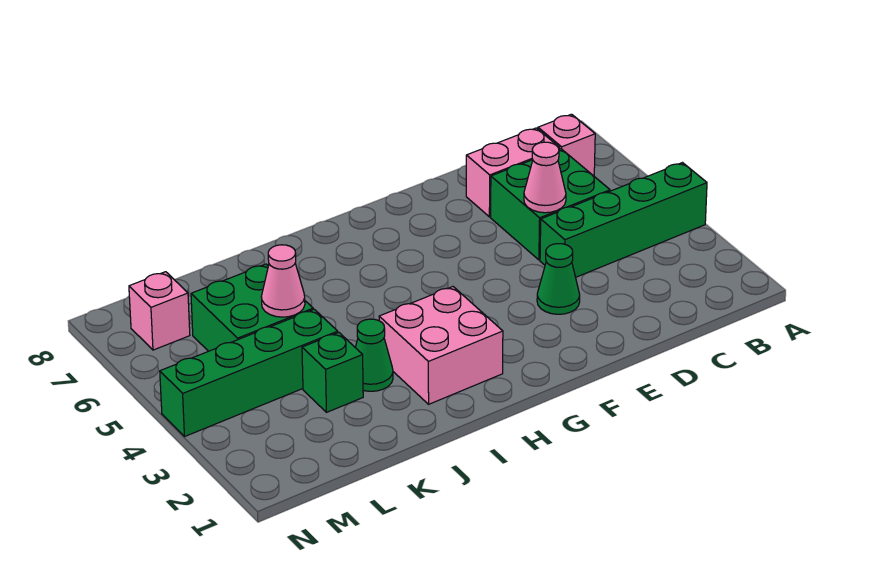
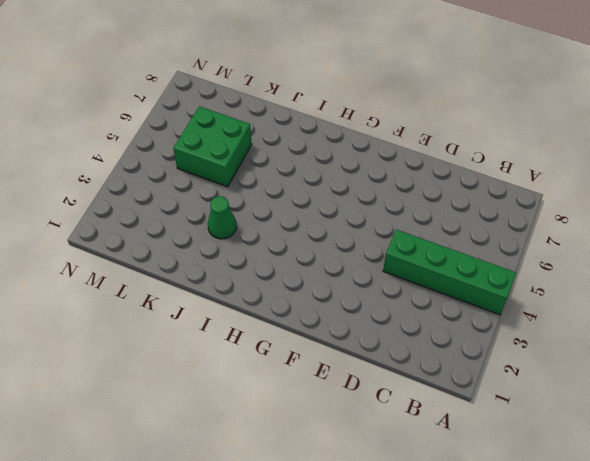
none -> pink 1x1 brick [538,114,595,176]
none -> green 2x2 brick [491,149,610,260]
none -> pink 1x2 brick [466,128,560,217]

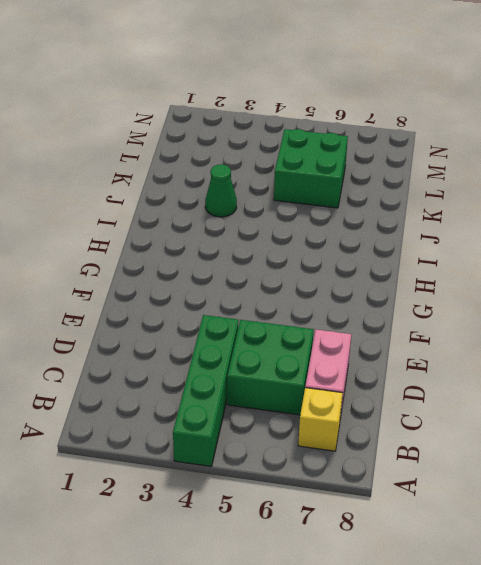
yellow 1x1 brick [298,388,343,451] -> pink 1x1 brick [538,114,595,176]
none -> green 1x1 cone [537,244,580,314]
none -> pink 2x2 brick [379,287,503,404]
none -> green 1x1 brick [302,332,363,412]

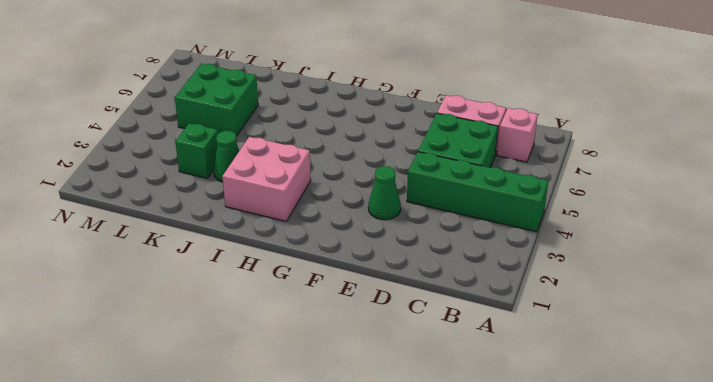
none -> green 1x4 brick [160,309,338,436]
none -> pink 1x1 brick [129,272,190,350]
none -> pink 1x1 cone [524,142,566,213]

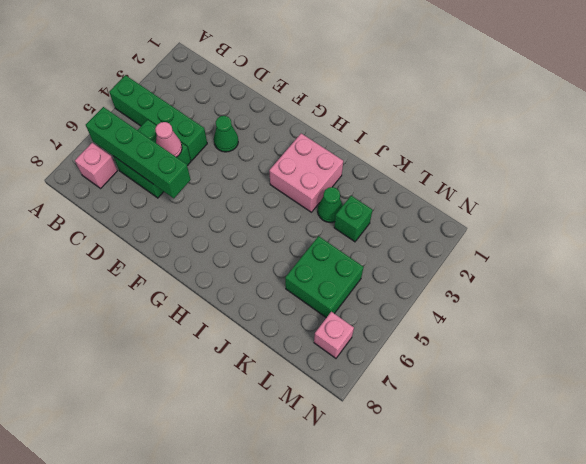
green 1x4 brick [86,107,191,198] -> green 1x4 brick moved to [160,309,338,436]
none -> pink 1x2 brick [466,128,560,217]
none -> pink 1x1 cone [261,245,305,317]

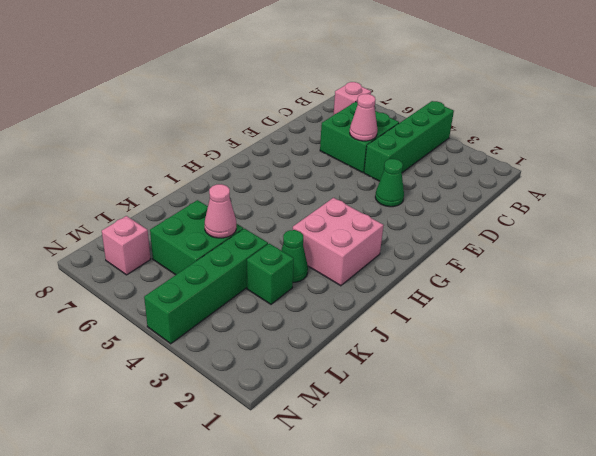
none -> pink 1x2 brick [466,128,560,217]

